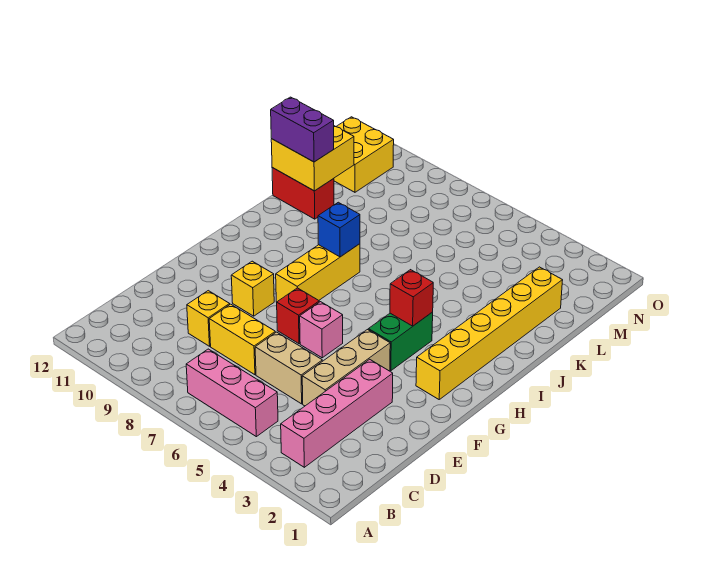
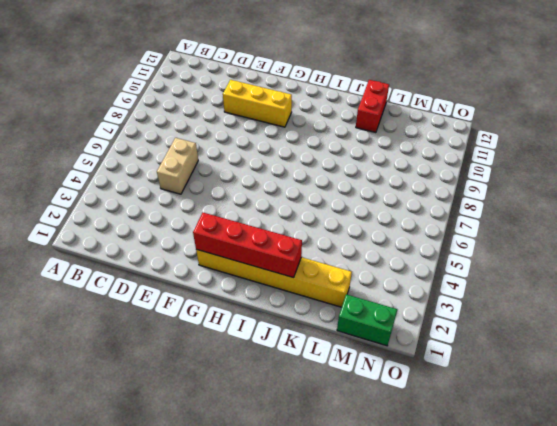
yellow 1x3 brick [223,80,292,127] -> yellow 1x3 brick moved to [276,244,360,302]
red 1x4 brick [193,212,302,278] -> none
green 1x2 brick [337,294,397,346] -> green 1x2 brick moved to [368,312,433,371]
none -> pink 1x4 brick [281,359,393,467]
none -> pink 1x3 brick [186,349,278,437]
none -> tan 1x3 brick [302,330,390,406]

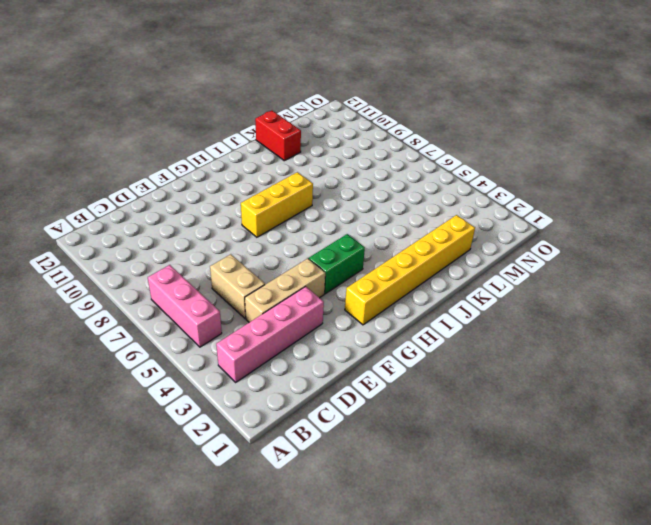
none -> yellow 1x2 brick [209,304,275,375]
none -> yellow 1x1 brick [187,291,230,346]
none -> pink 1x1 brick [300,302,343,358]

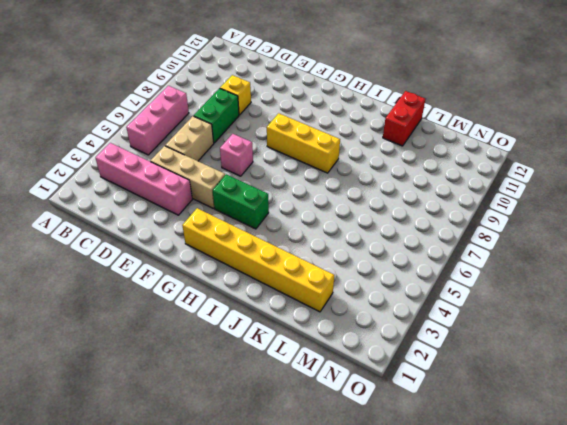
green 1x2 brick [194,88,239,143] -> yellow 1x2 brick [209,304,275,375]
none -> red 1x1 brick [277,288,319,344]
none -> yellow 1x1 brick [231,261,274,316]
none -> yellow 2x2 brick [334,117,394,192]

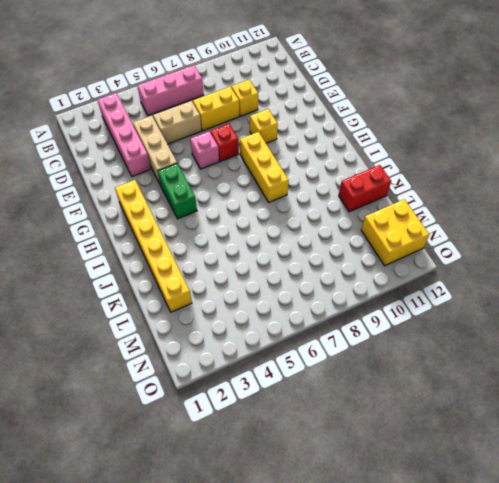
none -> red 1x1 brick [390,270,433,326]
none -> blue 1x1 brick [318,202,360,257]
none -> yellow 2x2 brick [271,126,354,191]

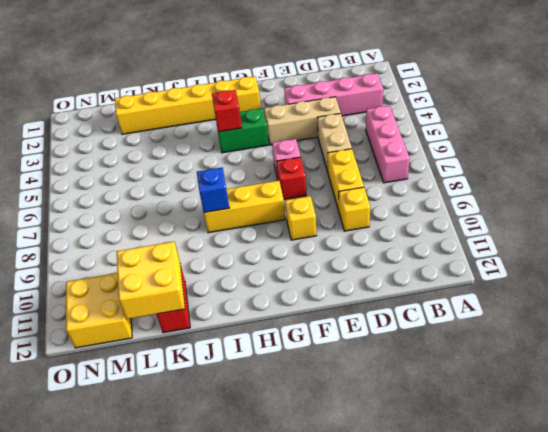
none -> purple 1x2 brick [271,97,334,162]

